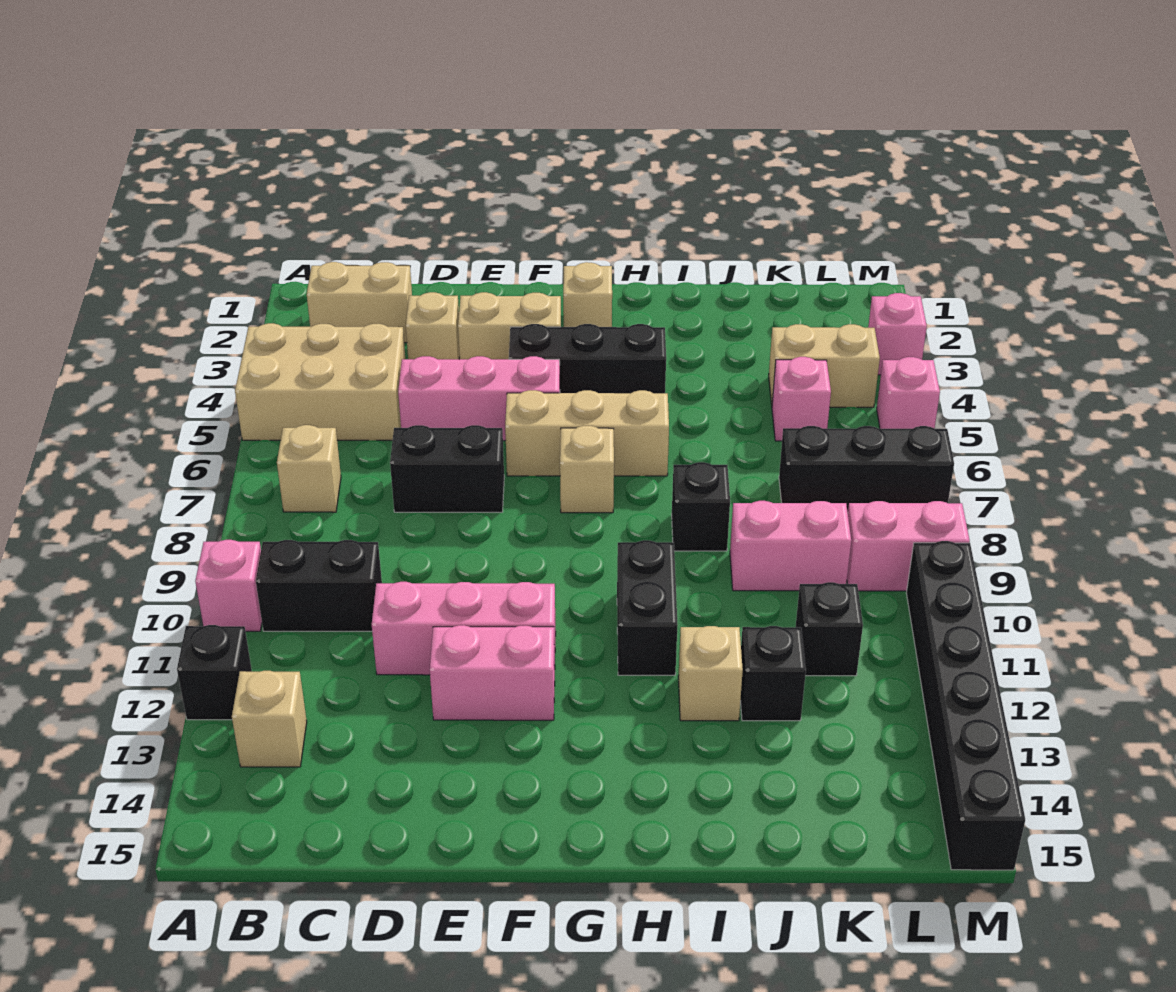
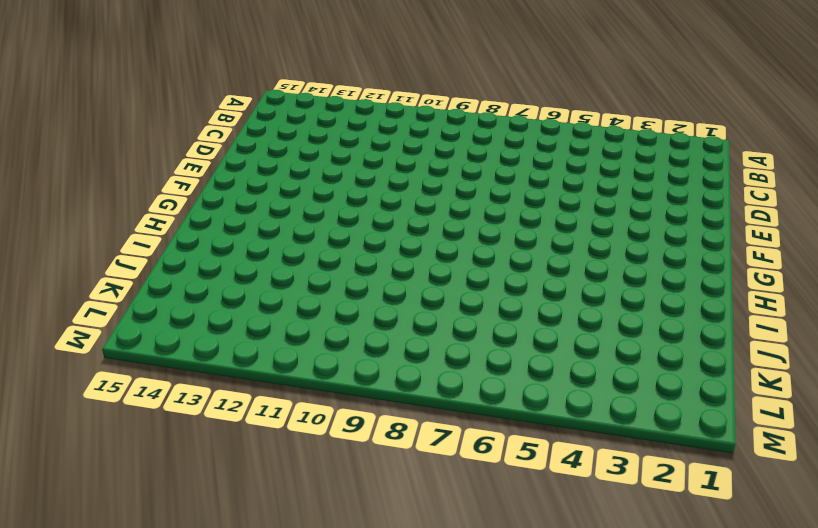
none -> tan 2x3 brick [235,323,405,440]
none -> pink 1x1 brick [195,540,262,631]
none -> black 1x1 brick [177,625,252,720]
none -> tan 1x2 brick [307,262,412,343]

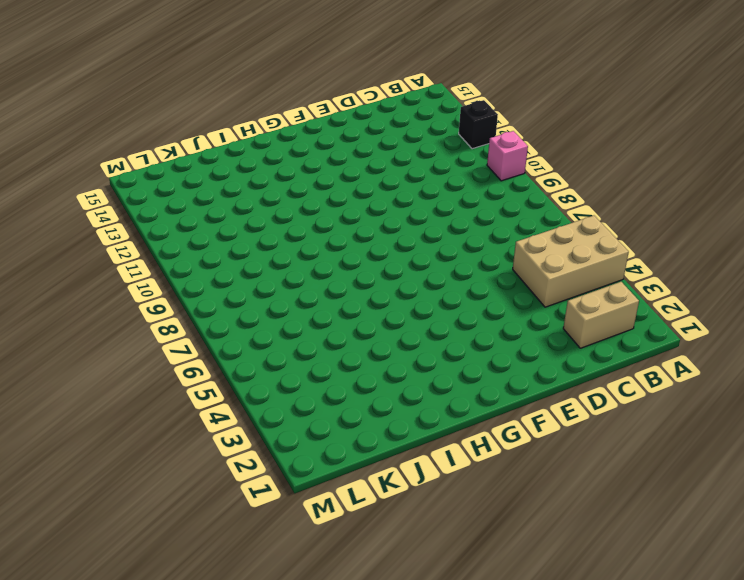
none -> tan 1x1 brick [277,425,341,512]
none -> black 1x2 brick [256,540,382,631]
none -> tan 1x1 brick [232,671,307,767]
none -> tan 1x1 brick [406,292,460,359]

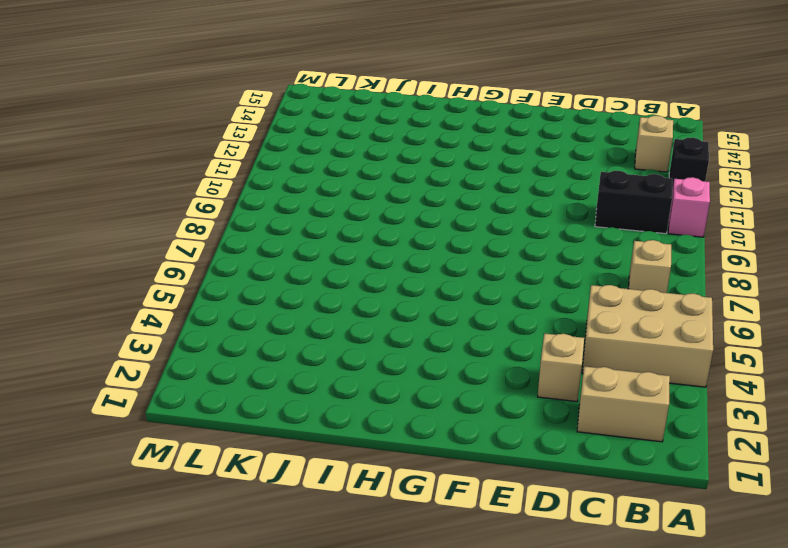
none -> pink 1x3 brick [398,356,560,441]
none -> black 1x2 brick [390,425,504,512]
none -> pink 1x3 brick [372,582,556,675]
none -> tan 1x2 brick [458,292,561,359]

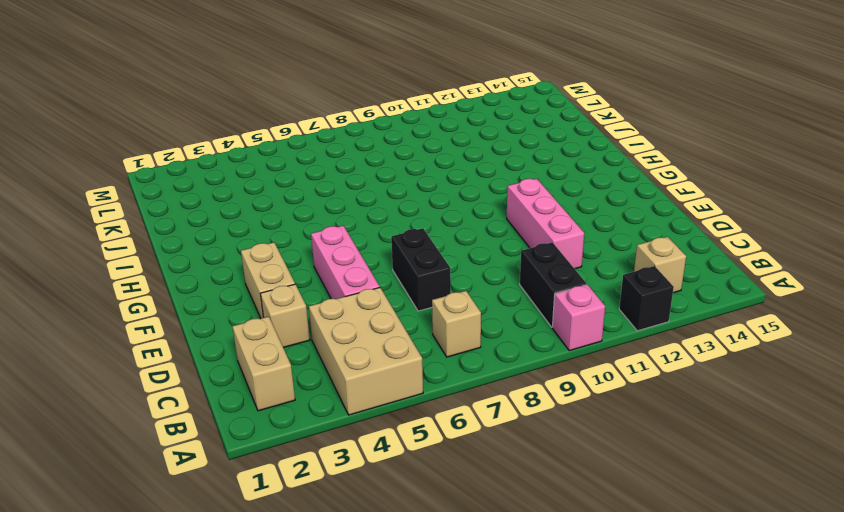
none -> pink 1x2 brick [430,625,555,720]
none -> black 1x3 brick [509,324,666,393]
none -> tan 1x3 brick [505,390,669,476]
none -> tan 1x1 brick [563,262,612,327]

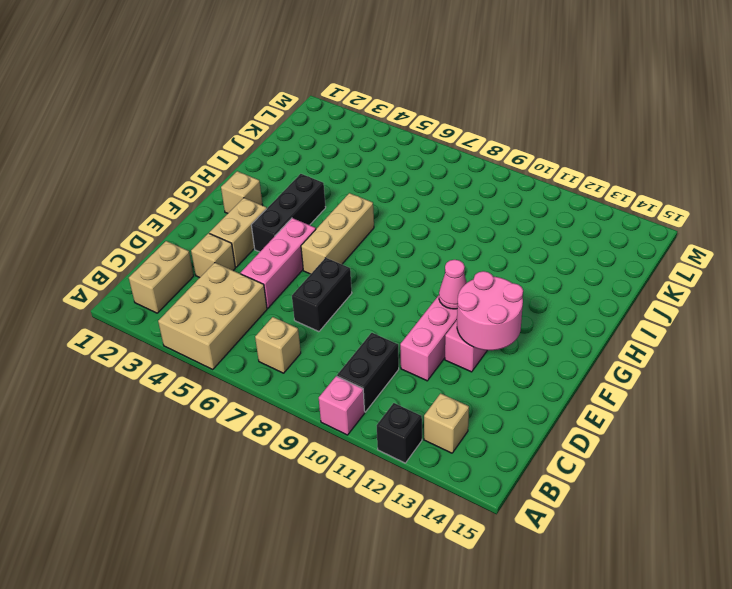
pink 2x2 round brick [457,271,523,350] -> none
pink 1x1 cone [439,260,467,309] -> none
none -> tan 1x1 brick [560,426,614,513]
none -> black 1x2 brick [617,540,678,675]
none -> black 1x1 brick [672,462,730,551]
none -> tan 1x1 brick [678,626,743,721]

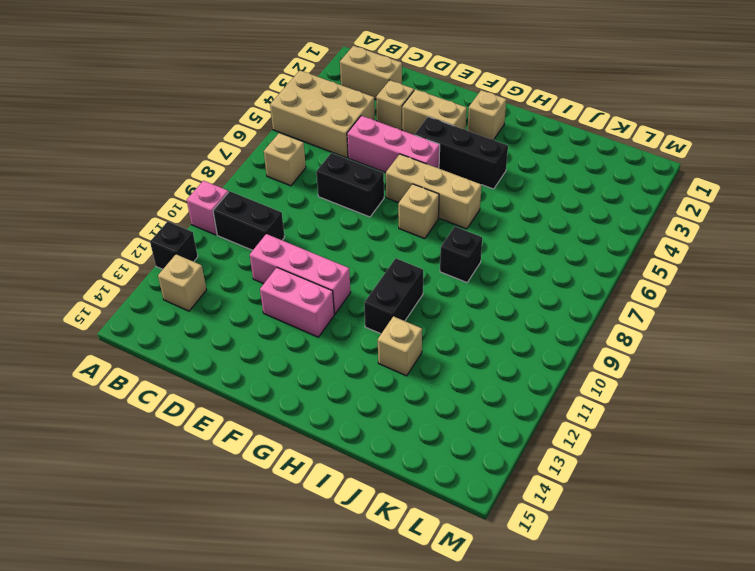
none -> pink 1x2 brick [730,501,851,591]
none -> black 1x1 brick [740,626,806,721]
none -> tan 1x2 brick [769,324,880,407]
none -> pink 1x1 brick [772,357,831,441]

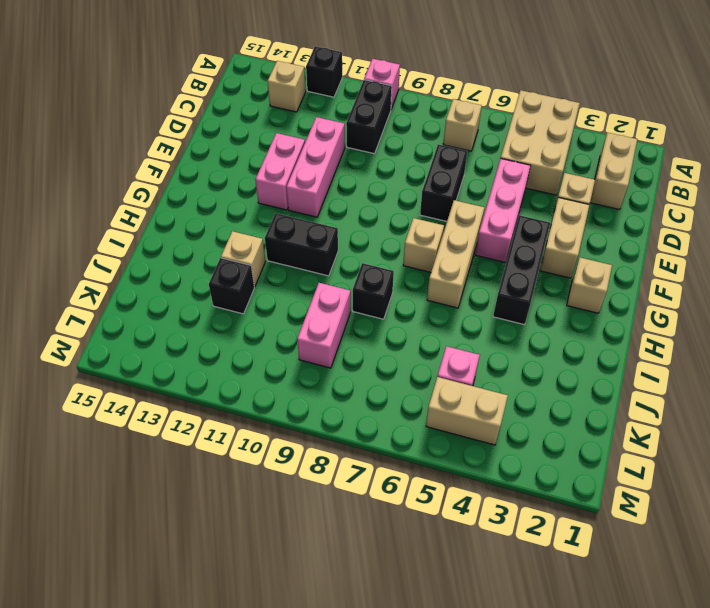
tan 1x2 brick [426,377,508,445] -> tan 1x2 brick turned to [769,324,880,407]
none -> black 1x3 brick [779,426,954,512]
none -> black 1x1 brick [796,582,863,676]
none -> pink 1x2 brick [847,501,970,591]
none -> pink 1x1 brick [868,293,927,375]

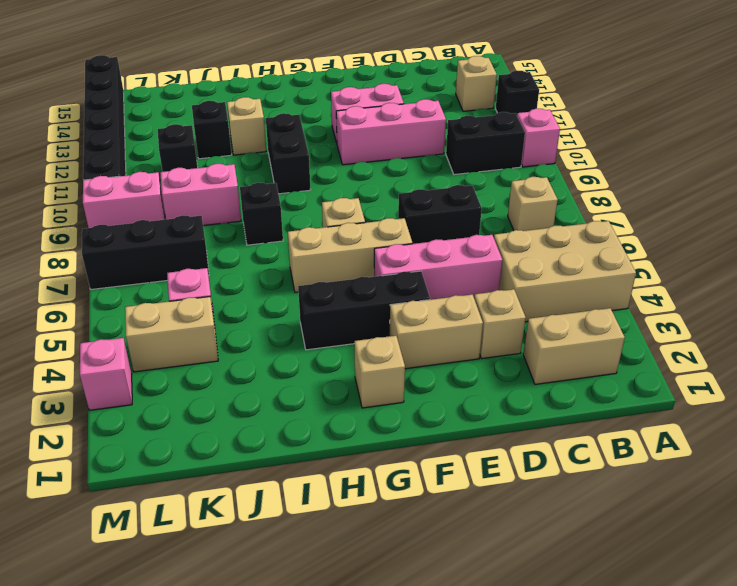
none -> pink 1x1 brick [877,357,940,429]

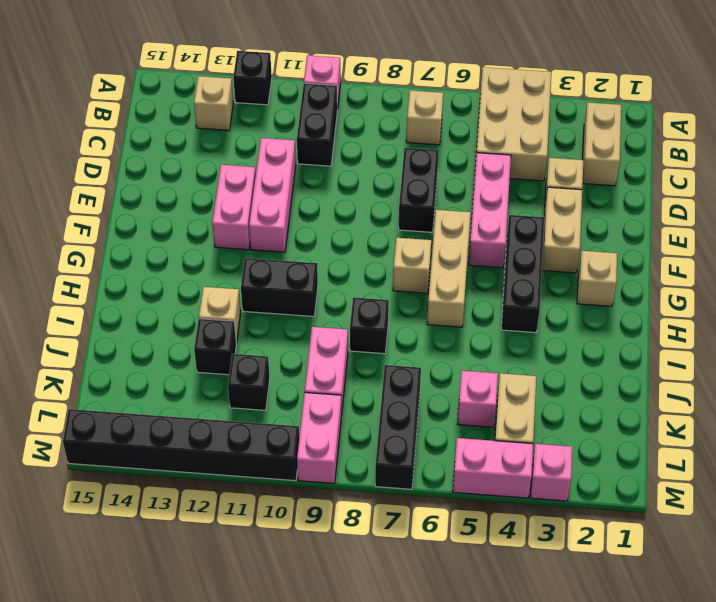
pink 1x2 brick [453,438,533,498] -> pink 1x1 brick [877,357,940,429]

